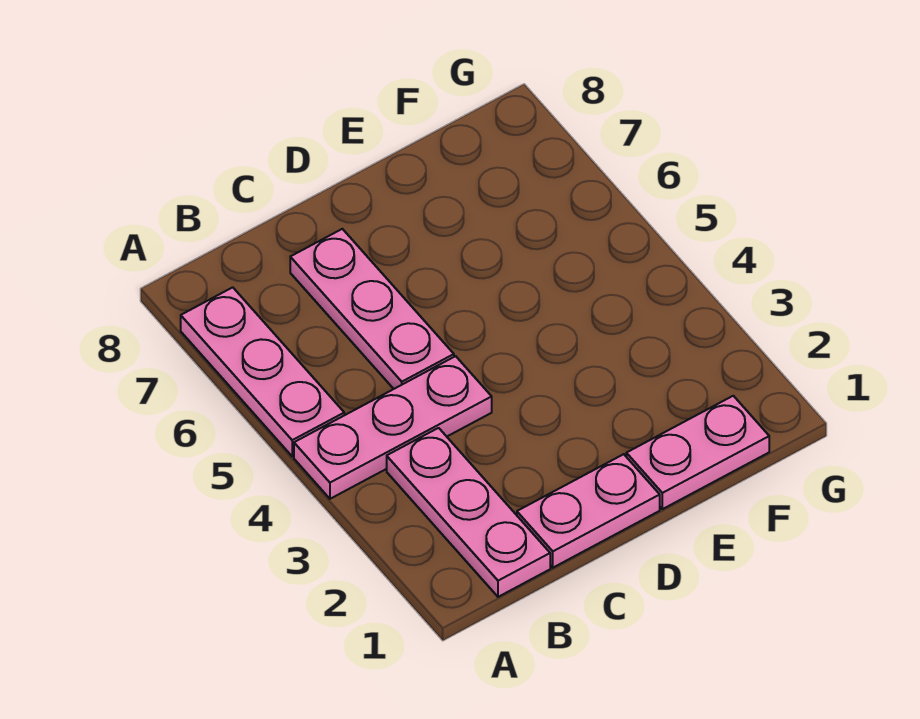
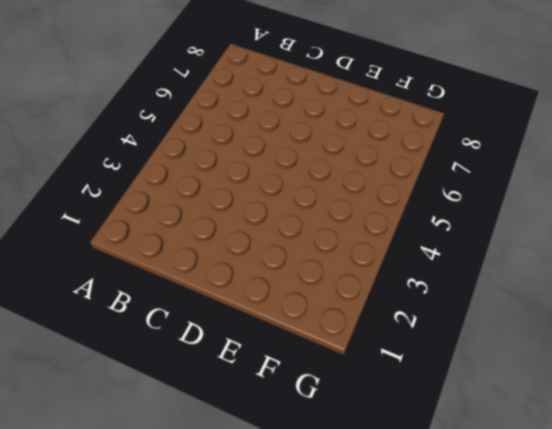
none -> pink 1x3 plate [294,356,492,499]
none -> pink 1x3 plate [181,287,344,456]

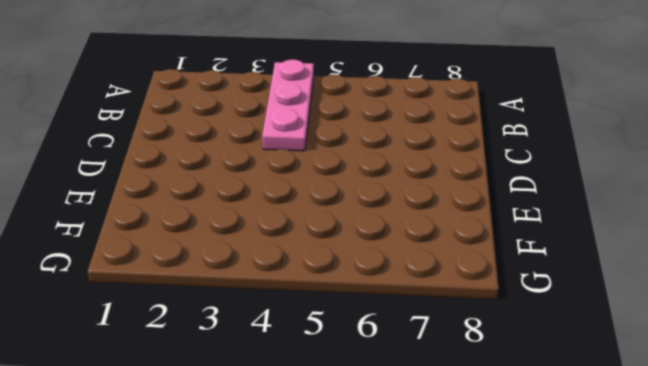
none -> pink 1x3 plate [181,287,344,456]
none -> pink 1x3 plate [387,428,550,597]

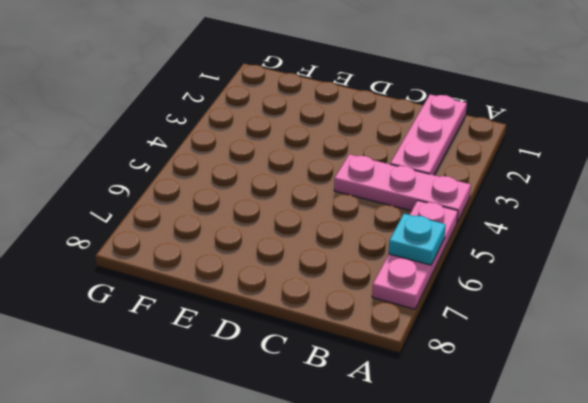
cyan 1x1 plate [389,214,446,265] -> none
none -> pink 1x2 plate [517,454,660,568]
none -> pink 1x3 plate [290,229,454,389]

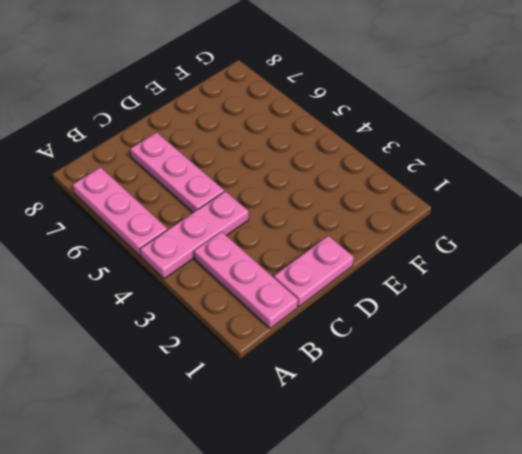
none -> pink 1x2 plate [626,396,769,509]

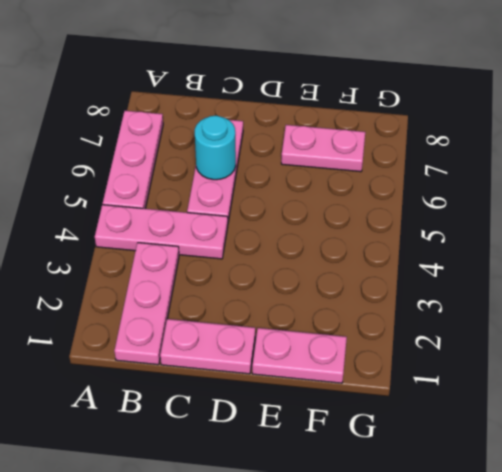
cyan 1x1 round brick [195,115,236,180] -> none
pink 1x2 plate [281,125,365,172] -> none

